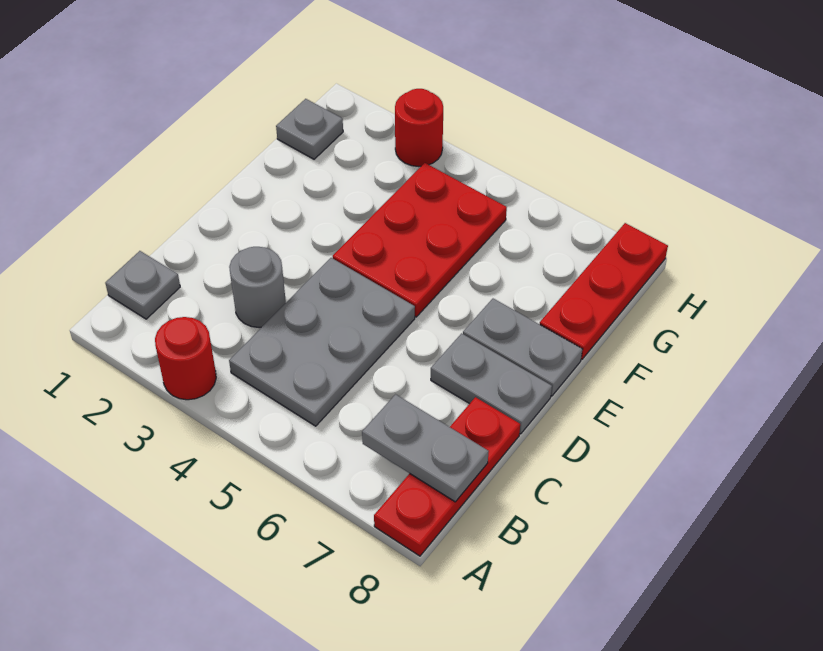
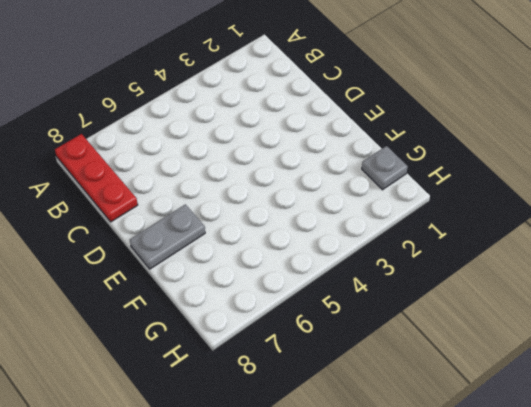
none -> red 1x1 round brick [155,317,216,400]
none -> grey 1x1 plate [105,251,180,319]
none -> grey 2x3 plate [229,258,415,426]

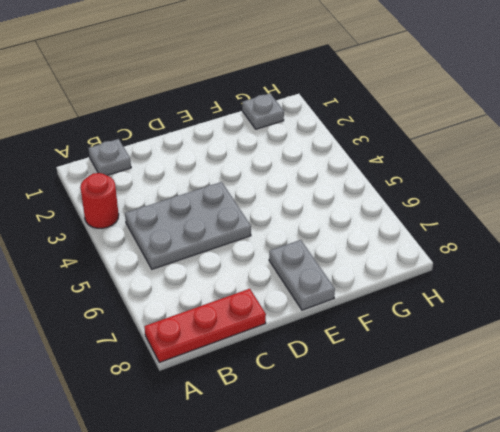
none -> grey 1x1 round brick [229,247,286,328]
none -> grey 1x2 plate [431,333,552,434]
none -> red 2x3 plate [333,163,507,317]

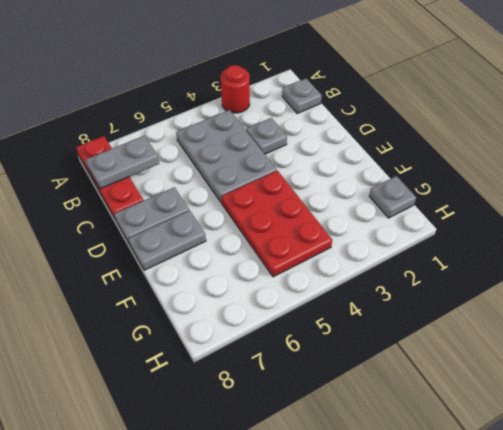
grey 1x1 plate [246,118,287,154] -> grey 1x1 round brick [229,247,286,328]
none -> red 1x3 plate [540,223,668,359]
none -> red 1x1 round brick [395,89,443,167]

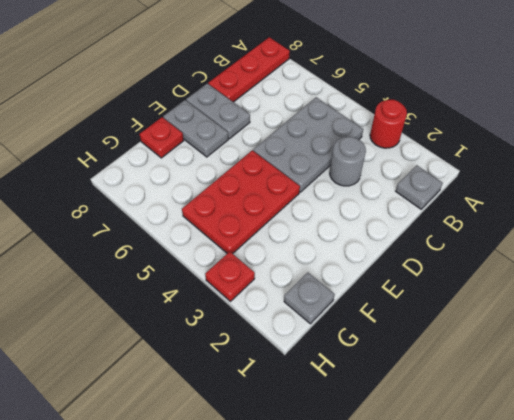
red 1x1 plate [139,117,184,158] -> red 1x3 plate [540,223,668,359]
red 1x1 plate [205,252,255,301] -> red 1x1 round brick [395,89,443,167]
none -> grey 1x2 plate [362,394,489,502]

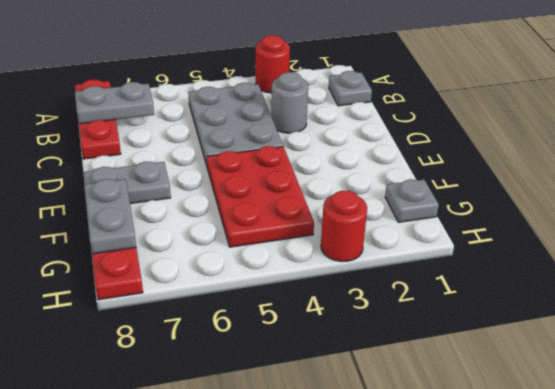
grey 1x2 plate [84,179,136,254] -> grey 1x2 plate turned to [431,333,552,434]

